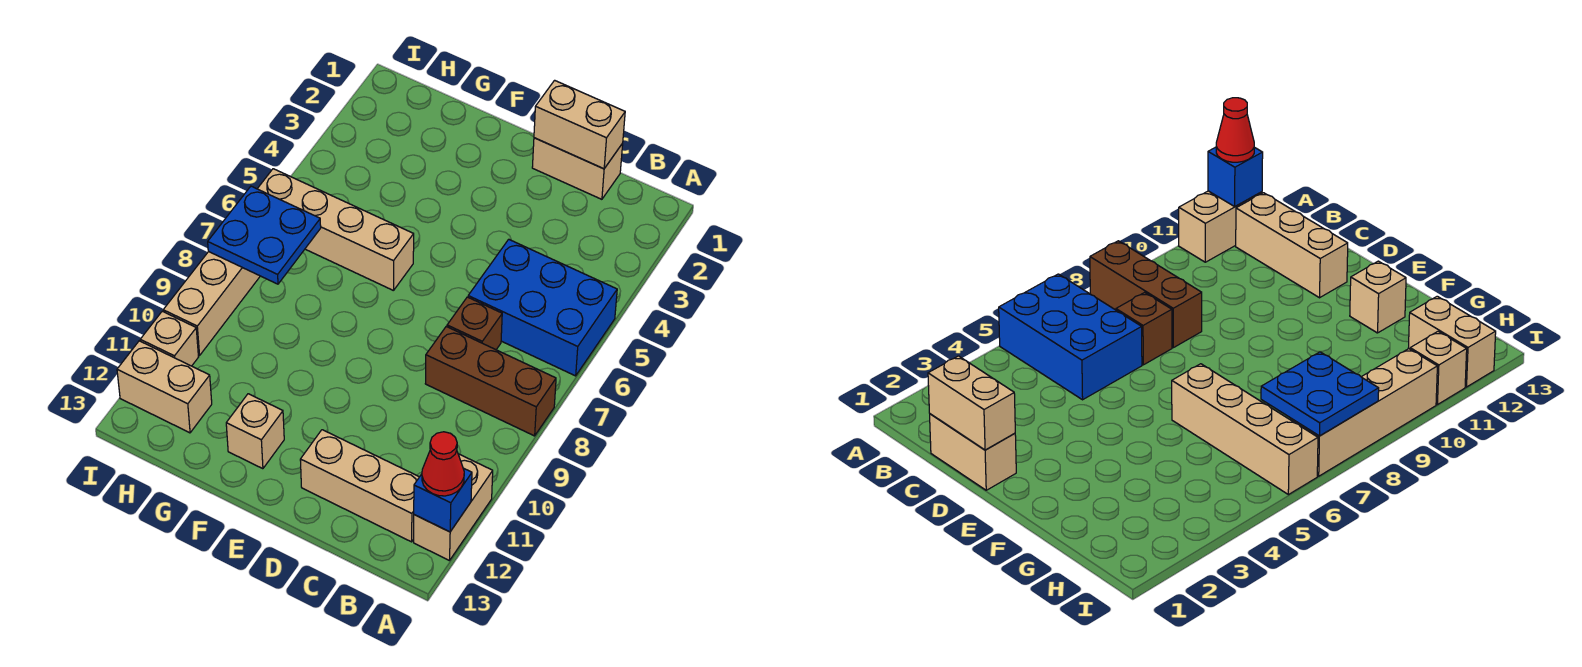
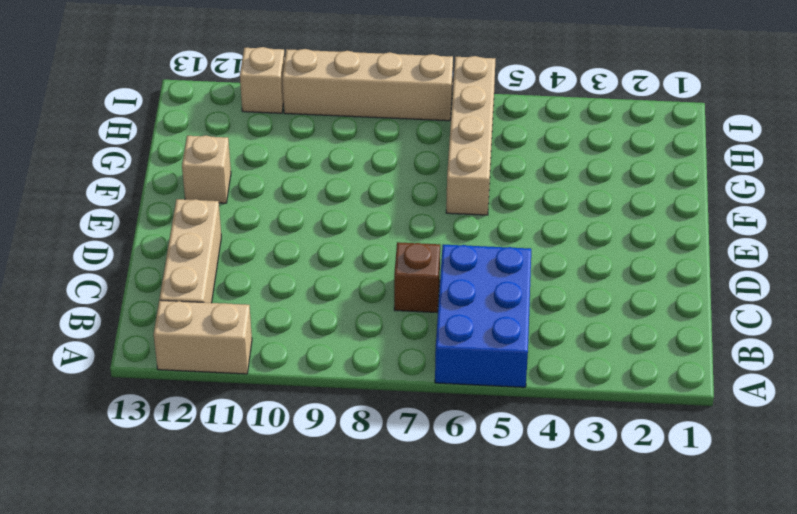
none -> brown 1x3 brick [425,327,556,436]
none -> tan 1x2 brick [532,138,623,199]
none -> tan 1x2 brick [117,341,212,433]

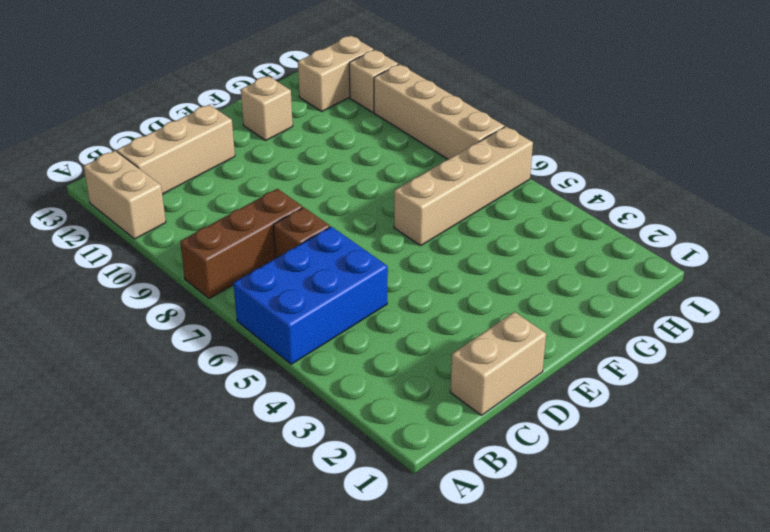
none -> blue 1x1 brick [414,468,472,532]
none -> tan 1x2 brick [534,80,625,169]
none -> blue 2x2 plate [208,186,321,284]

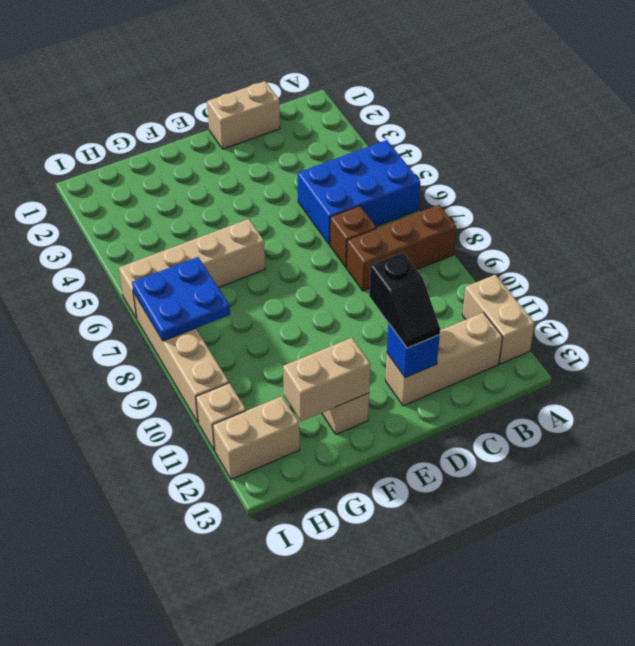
black 1x2 slope [369,253,440,348] -> none
blue 1x1 brick [387,323,440,378] -> blue 1x1 brick moved to [414,468,472,532]
tan 1x2 brick [283,338,370,421] -> tan 1x2 brick moved to [534,80,625,169]
none -> red 1x1 cone [422,432,464,496]

